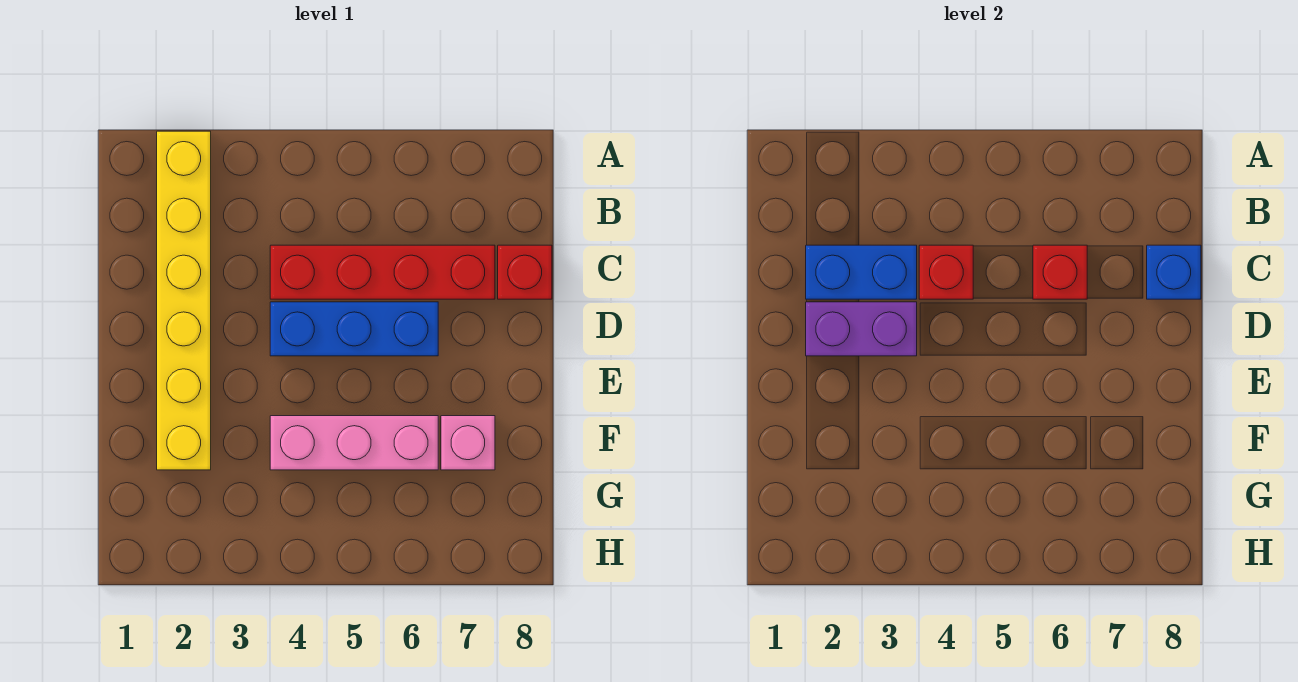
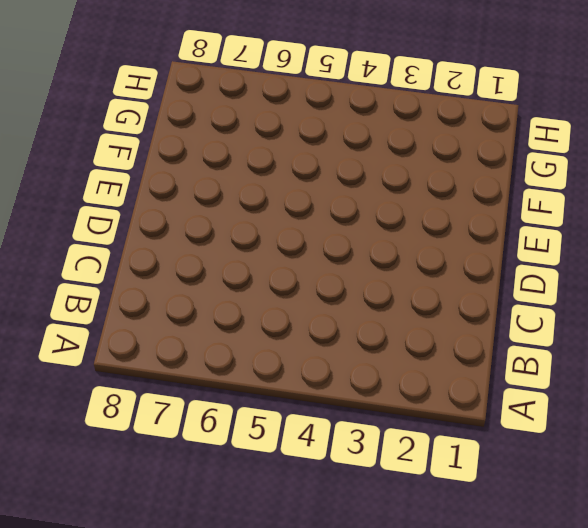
none -> yellow 1x6 brick [157,131,211,470]
none -> red 1x4 brick [270,245,495,299]

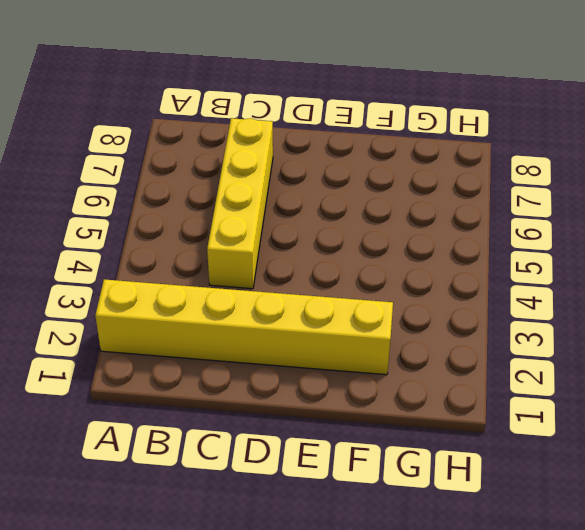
yellow 1x4 brick [207,118,273,289] -> red 1x4 brick [270,245,495,299]
none -> red 1x1 brick [498,245,552,299]
none -> blue 1x3 brick [270,302,438,356]

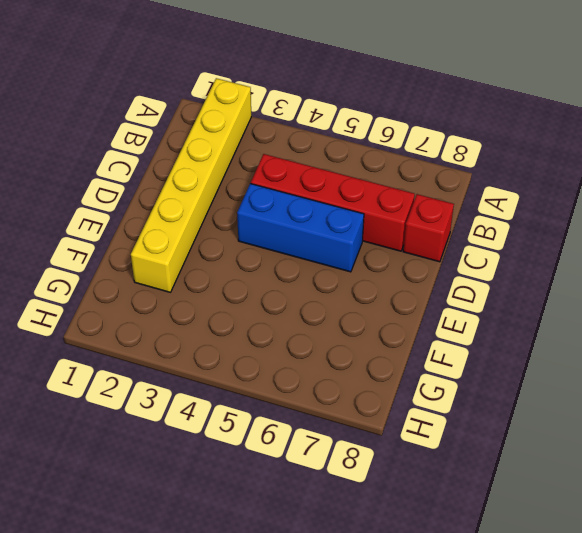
none -> pink 1x3 brick [270,416,438,470]
none -> pink 1x1 brick [441,416,495,470]

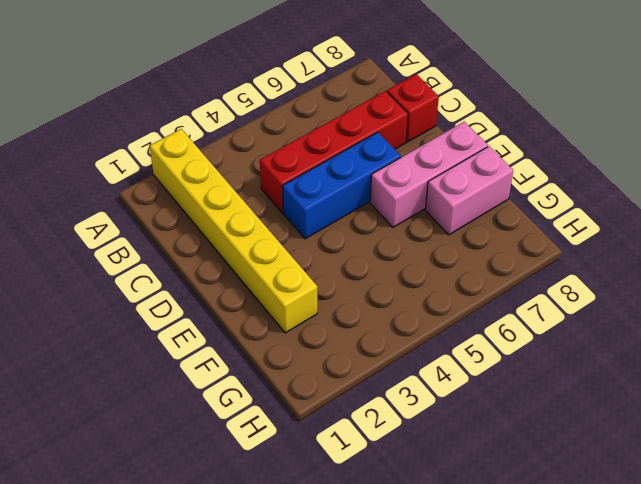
pink 1x3 brick [370,122,488,227] -> pink 1x3 brick moved to [270,416,438,470]
pink 1x2 brick [425,146,513,235] -> pink 1x1 brick [441,416,495,470]
none -> blue 1x2 brick [806,245,917,299]
none -> red 1x1 brick [919,245,973,299]

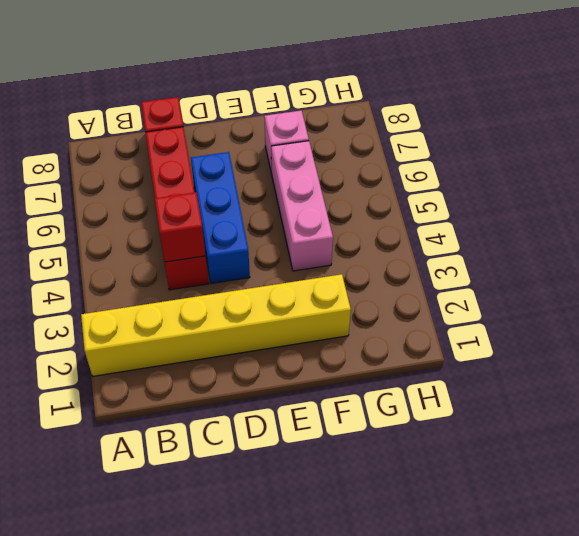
none -> blue 1x2 brick [806,245,917,299]
none -> red 1x1 brick [1033,245,1087,299]

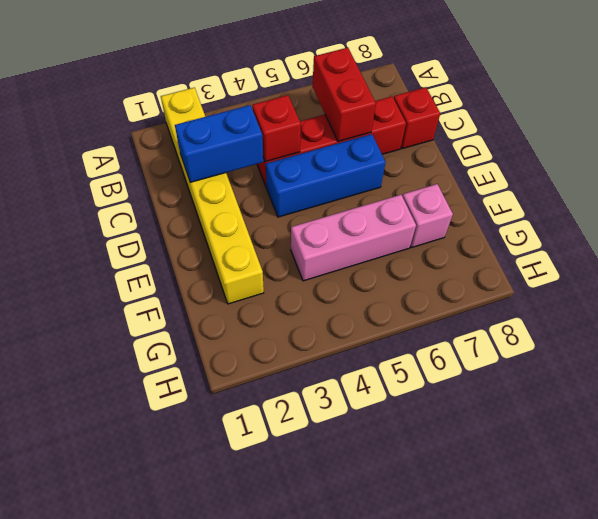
red 1x2 brick [312,48,376,141] -> red 1x1 brick [1033,245,1087,299]
none -> blue 1x1 brick [1147,245,1201,299]
none -> purple 1x2 brick [806,302,917,356]

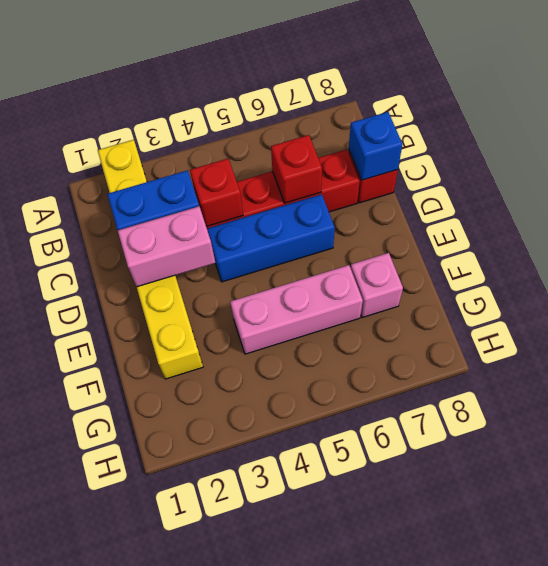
pink 1x2 brick [118,206,215,287] -> purple 1x2 brick [806,302,917,356]

